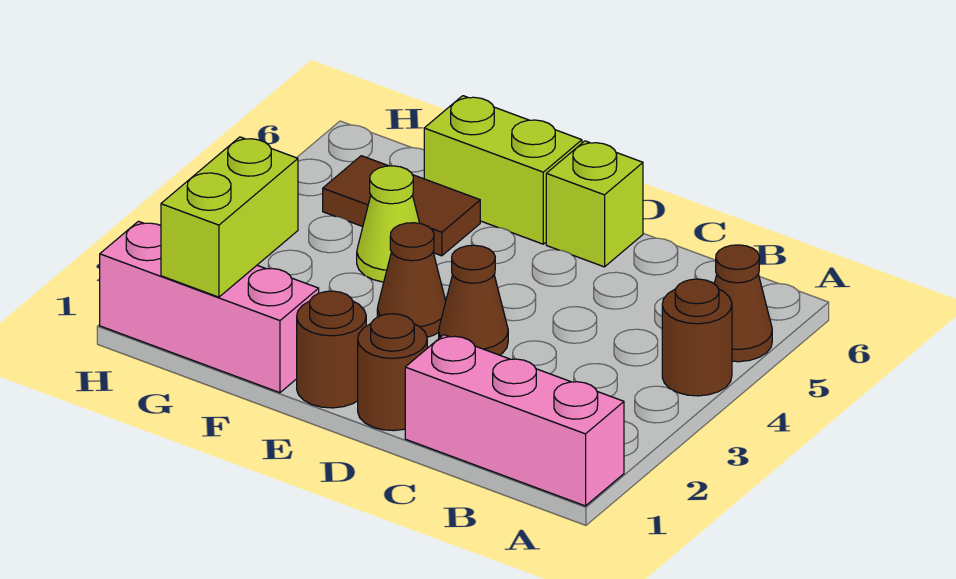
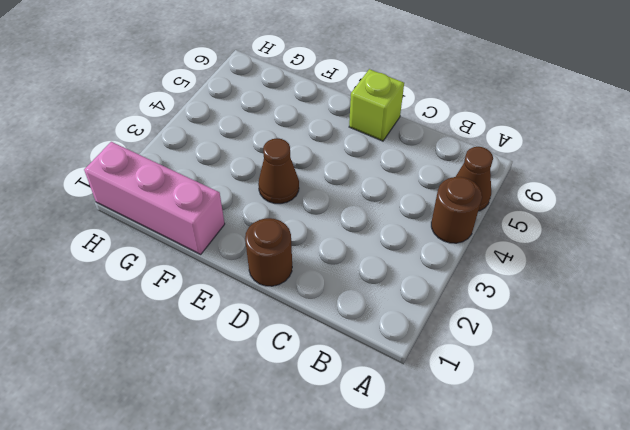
none -> pink 1x3 brick [405,335,624,506]
none -> brown 1x1 cone [439,245,508,355]
none -> brown 1x1 round brick [297,291,366,408]

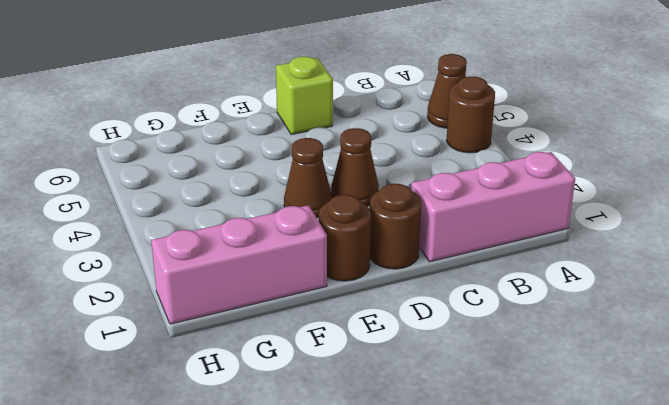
none -> lime 1x2 brick [424,96,582,244]
none -> lime 1x1 cone [357,166,419,282]
none -> brown 1x2 tile [323,156,480,256]

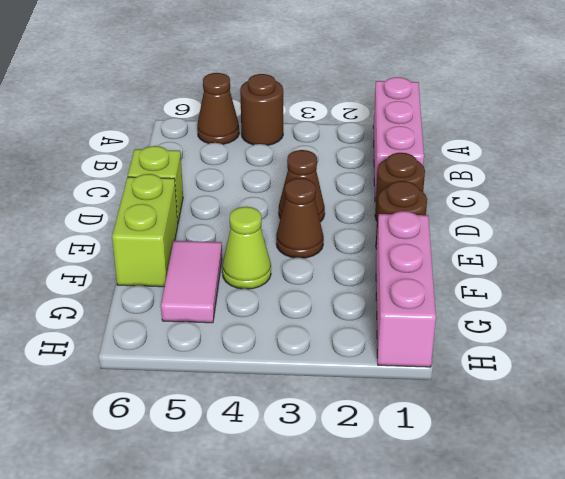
pink 1x2 tile [161,241,222,323] -> brown 1x2 tile [323,156,480,256]
none -> lime 1x2 brick [161,137,298,297]

